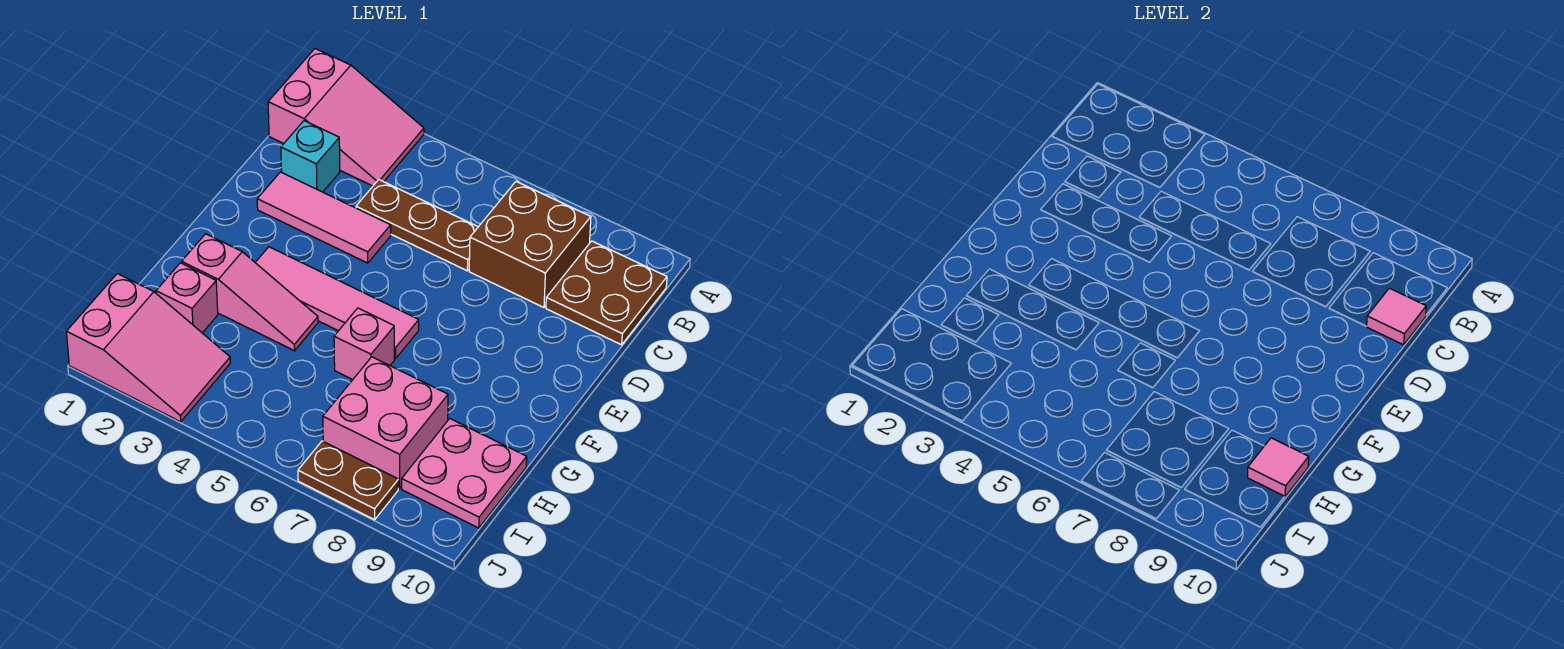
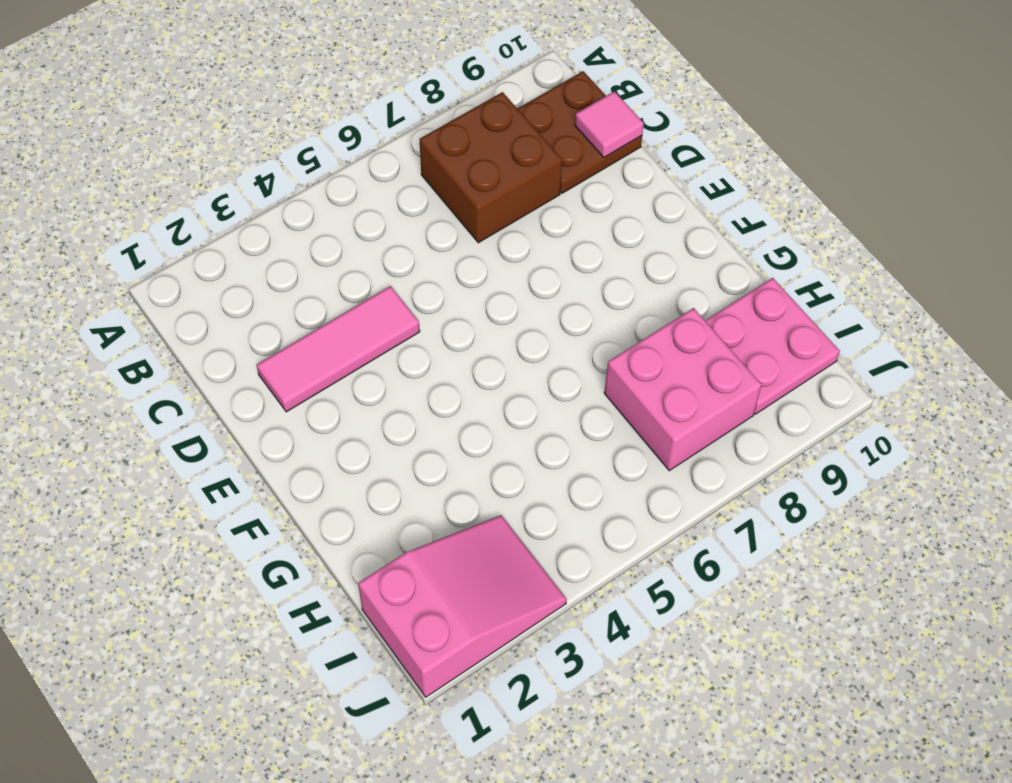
none -> pink 2x3 slope [268,49,424,186]
none -> cyan 1x1 brick [281,121,340,192]
none -> brown 1x3 plate [356,180,478,271]

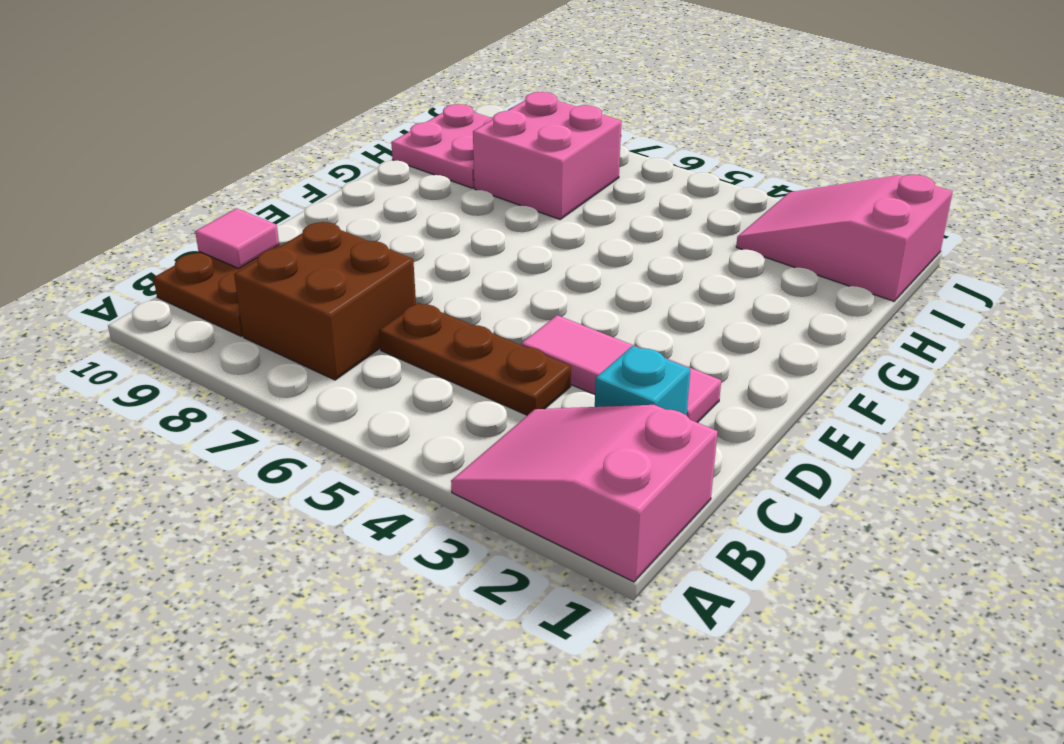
none -> pink 1x4 tile [255,247,419,359]
none -> pink 1x3 slope [182,234,318,351]
none -> pink 1x1 brick [334,308,394,380]

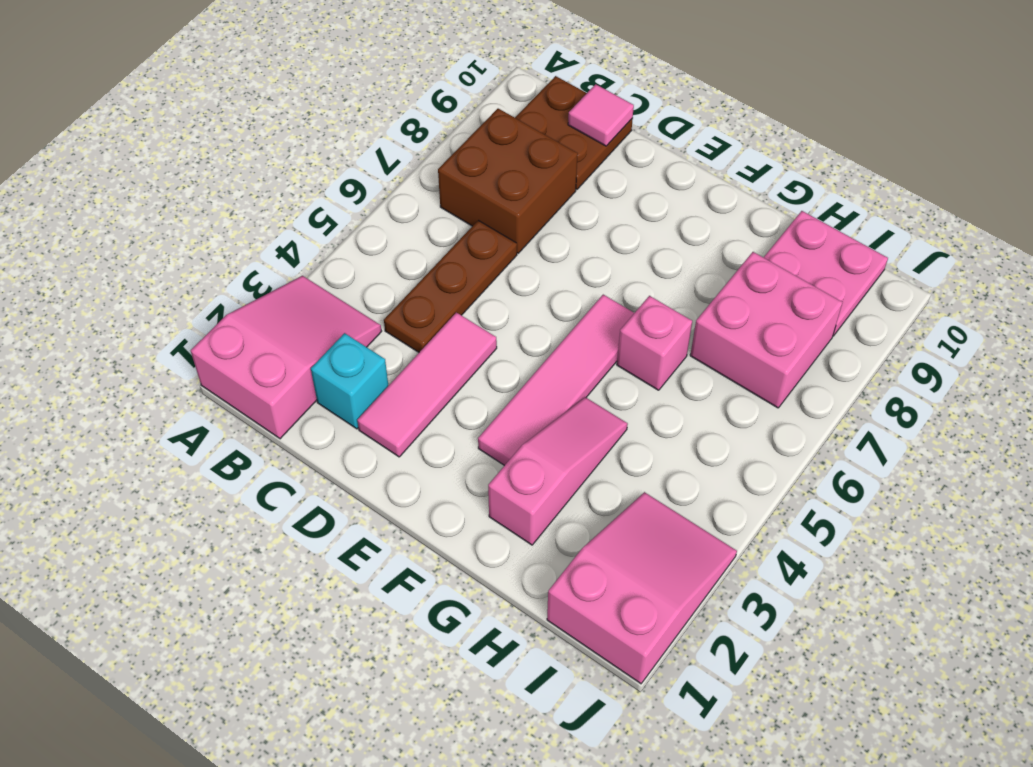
none -> pink 1x1 brick [156,263,218,333]
none -> brown 1x2 plate [298,441,398,520]
none -> pink 1x1 tile [1248,438,1309,497]

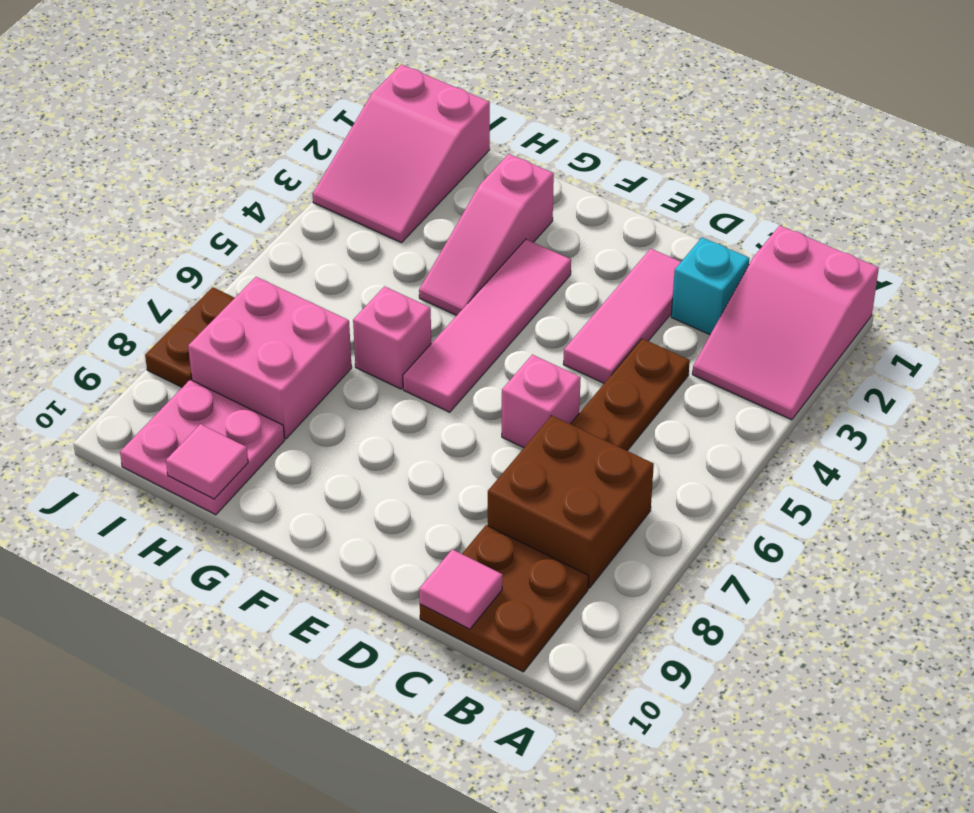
pink 1x1 brick [502,355,581,448] -> pink 1x1 brick moved to [156,263,218,333]

